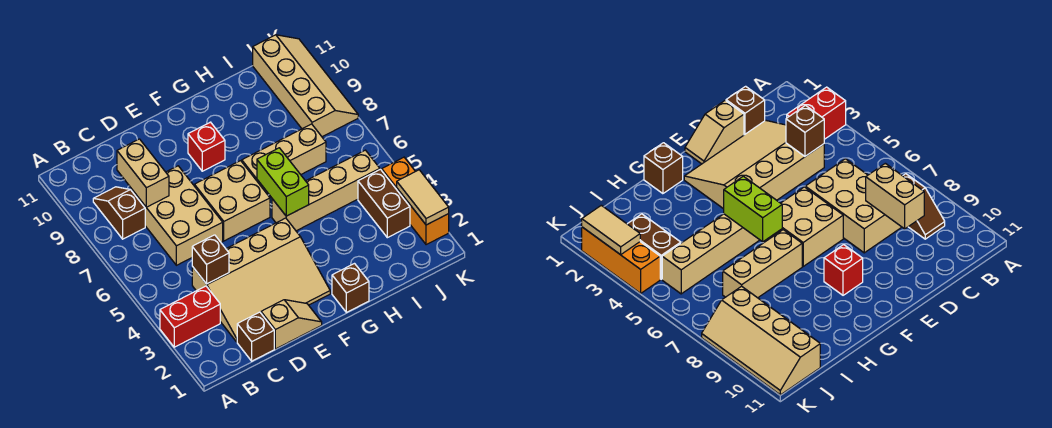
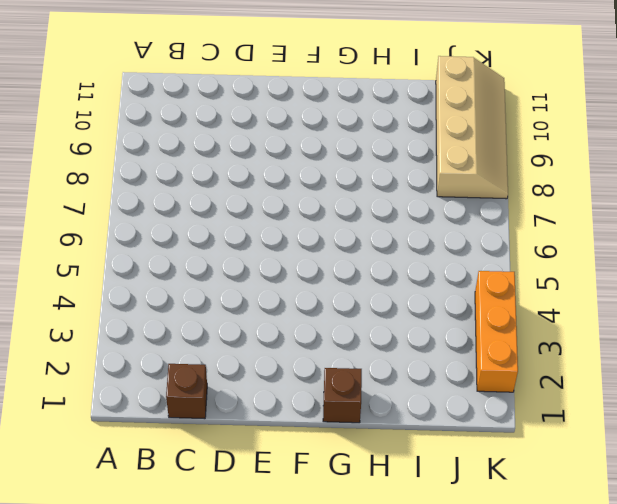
none -> red 1x2 brick [160,286,220,347]
none -> brown 1x2 slope [93,187,145,239]
none -> tan 3x4 slope [192,218,330,342]

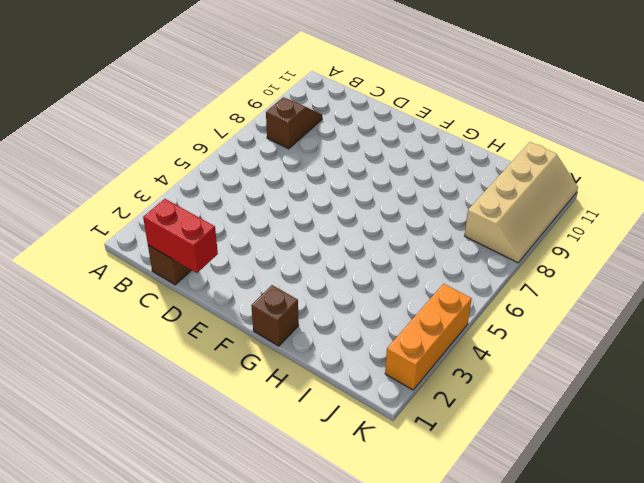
red 1x2 brick [143,199,218,273] -> red 1x2 brick moved to [160,286,220,347]
none -> tan 3x4 slope [192,218,330,342]
none -> tan 2x3 brick [132,166,223,265]
none -> tan 1x2 slope [261,300,322,349]

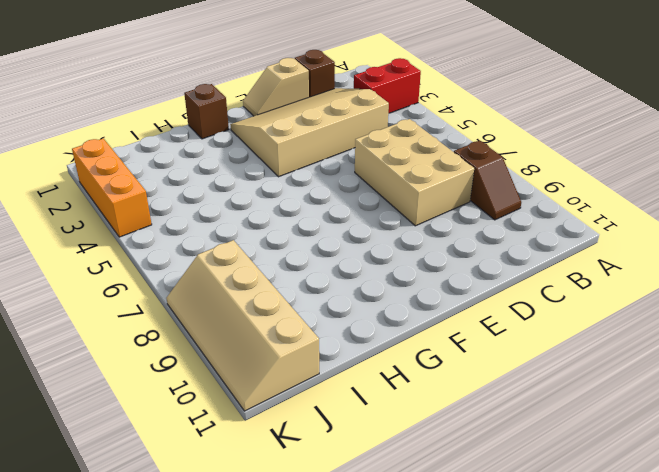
none -> tan 2x2 brick [194,161,270,241]
none -> red 1x1 brick [188,122,225,171]
none -> tan 1x4 brick [272,150,380,231]

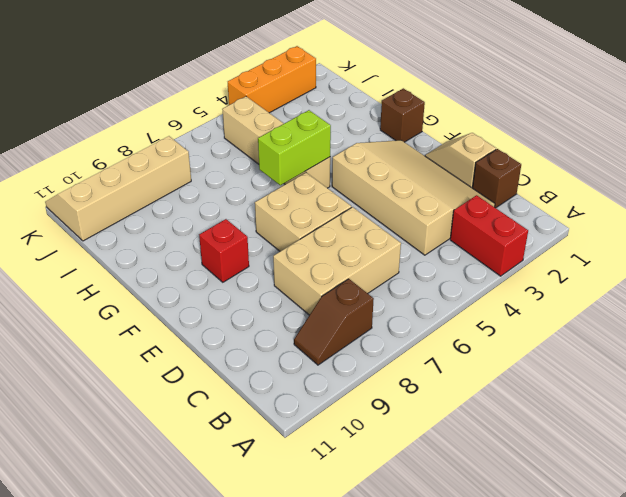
none -> tan 1x3 brick [242,124,326,192]
none -> brown 1x2 brick [358,169,410,238]
none -> brown 1x1 brick [192,235,229,284]

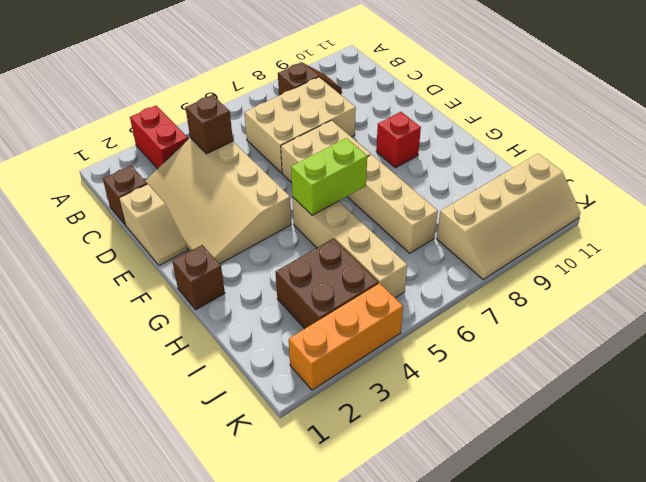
brown 2x2 brick [275,239,379,329] -> brown 1x2 brick [358,169,410,238]
none -> tan 1x2 brick [117,139,169,207]
none -> tan 1x2 tile [397,170,449,225]

